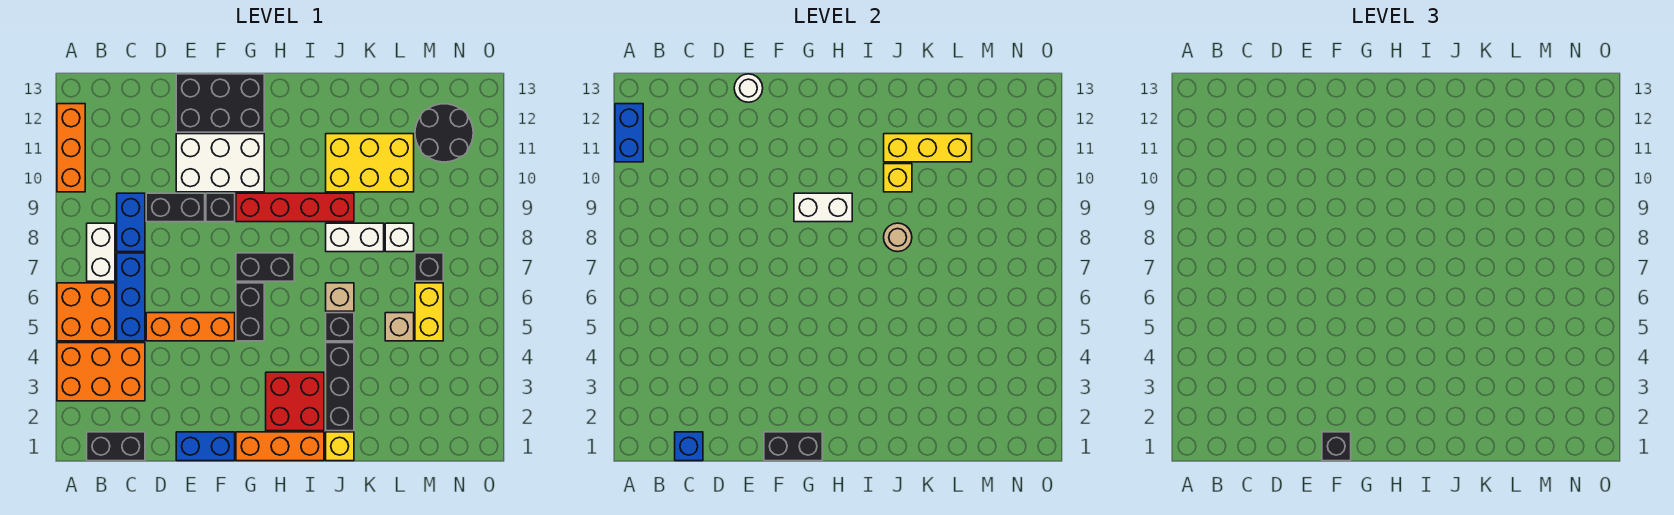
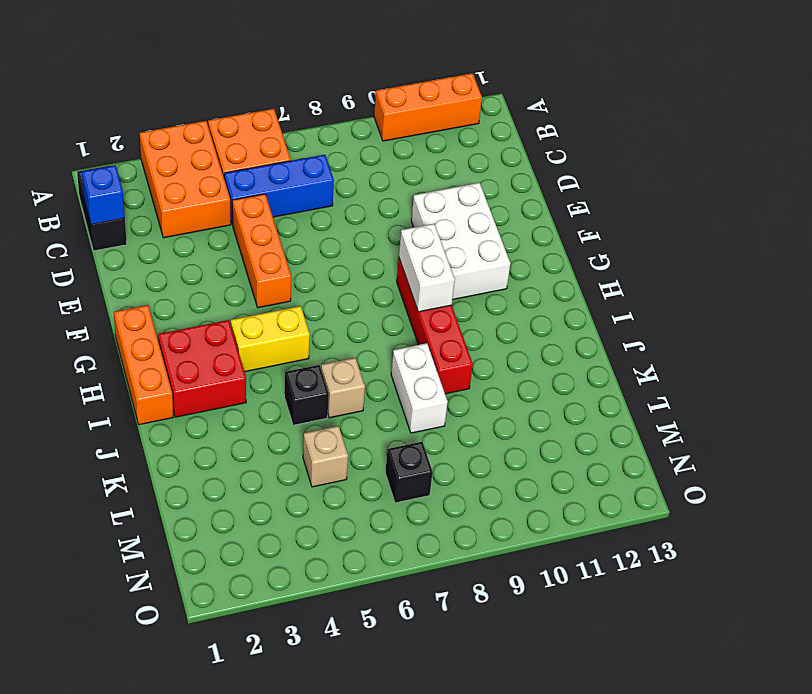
yellow 1x2 brick [231,306,310,372] -> yellow 1x2 brick moved to [415,283,443,341]
none -> white 1x2 brick [87,223,115,281]
none -> blue 1x2 brick [117,193,145,252]
none -> black 1x2 brick [146,193,205,222]
none -> blue 1x2 brick [176,432,235,461]

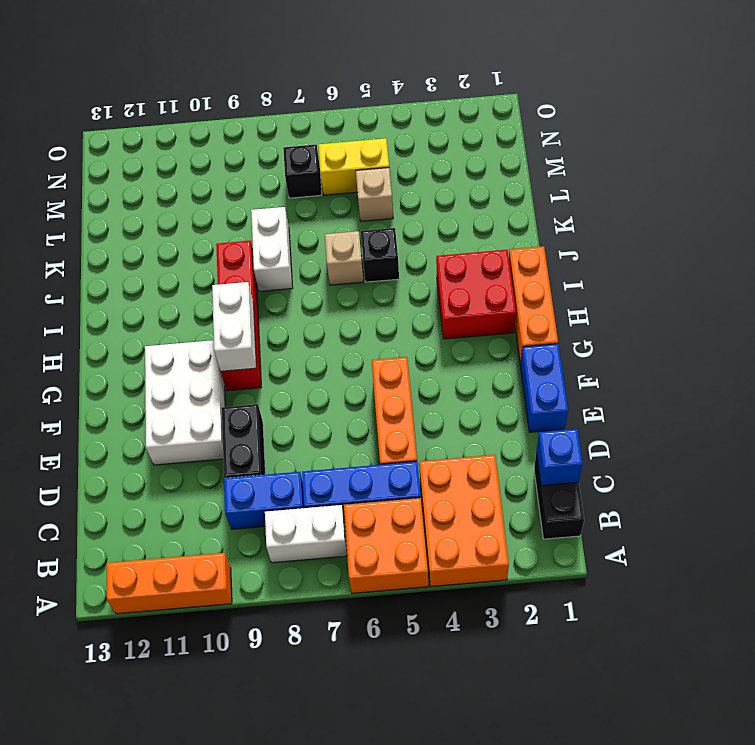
none -> black 2x3 brick [176,74,264,132]
none -> black 1x1 brick [206,193,235,222]
none -> black 1x2 brick [236,283,264,341]
none -> black 1x2 brick [236,253,294,281]

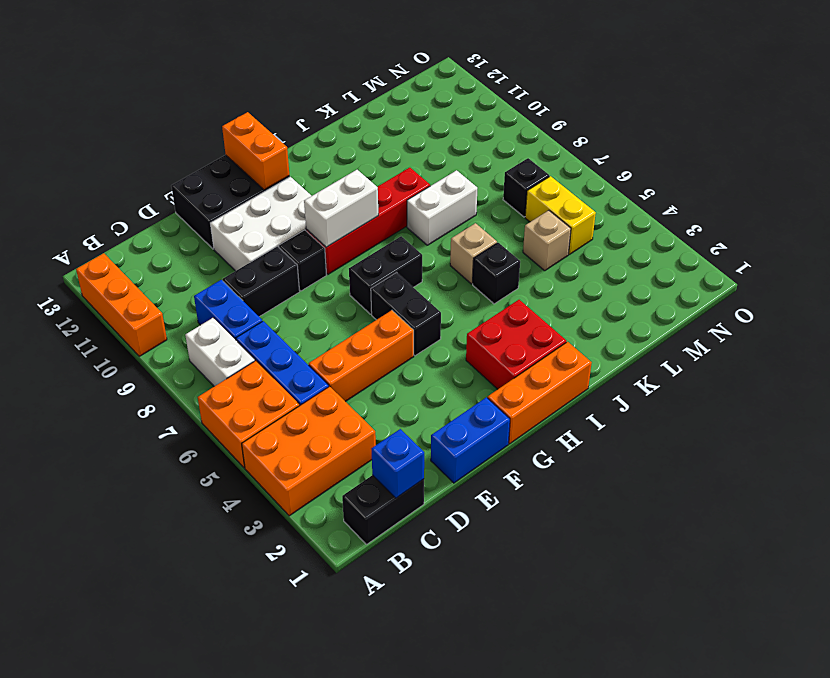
orange 1x2 brick [222,112,289,190] -> none
none -> yellow 1x1 brick [326,432,354,461]
none -> black 1x3 brick [326,343,354,431]
none -> yellow 2x3 brick [326,134,414,192]
none -> white 1x1 brick [385,223,414,252]

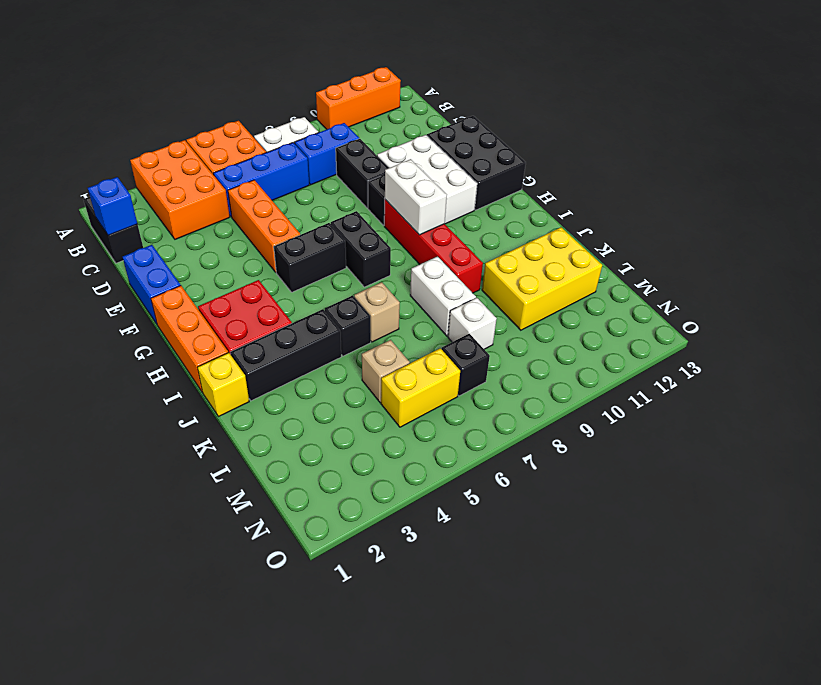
yellow 2x3 brick [482,227,602,330] -> yellow 2x3 brick turned to [326,134,414,192]
none -> black 2x2 round brick [415,104,473,162]
none -> blue 1x2 brick [615,104,643,162]
none -> white 1x1 round brick [734,74,763,102]
none -> black 1x2 brick [764,432,822,461]

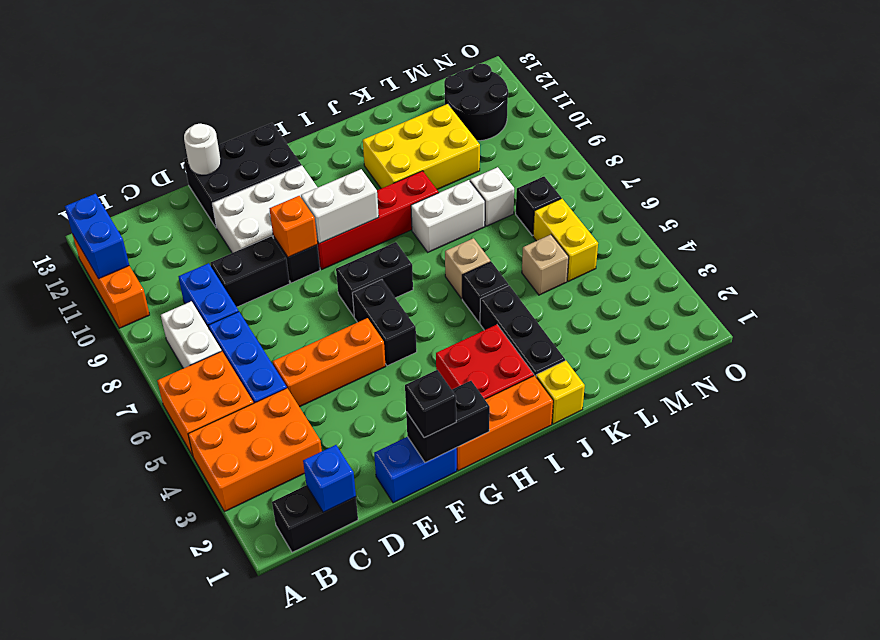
orange 1x1 brick [270,196,317,257] -> none
none -> tan 1x1 round brick [884,223,912,252]
none -> yellow 1x1 brick [884,164,912,192]
none -> yellow 1x3 brick [884,134,972,162]

